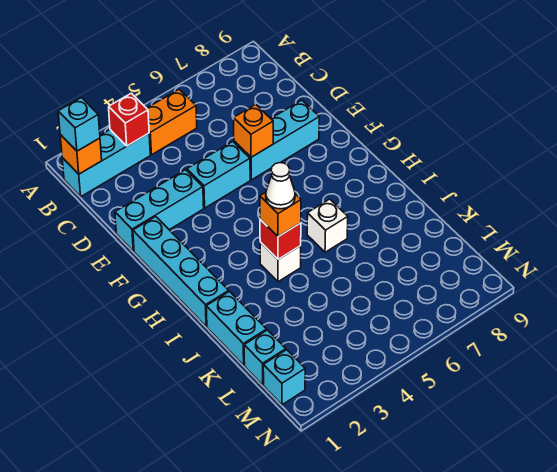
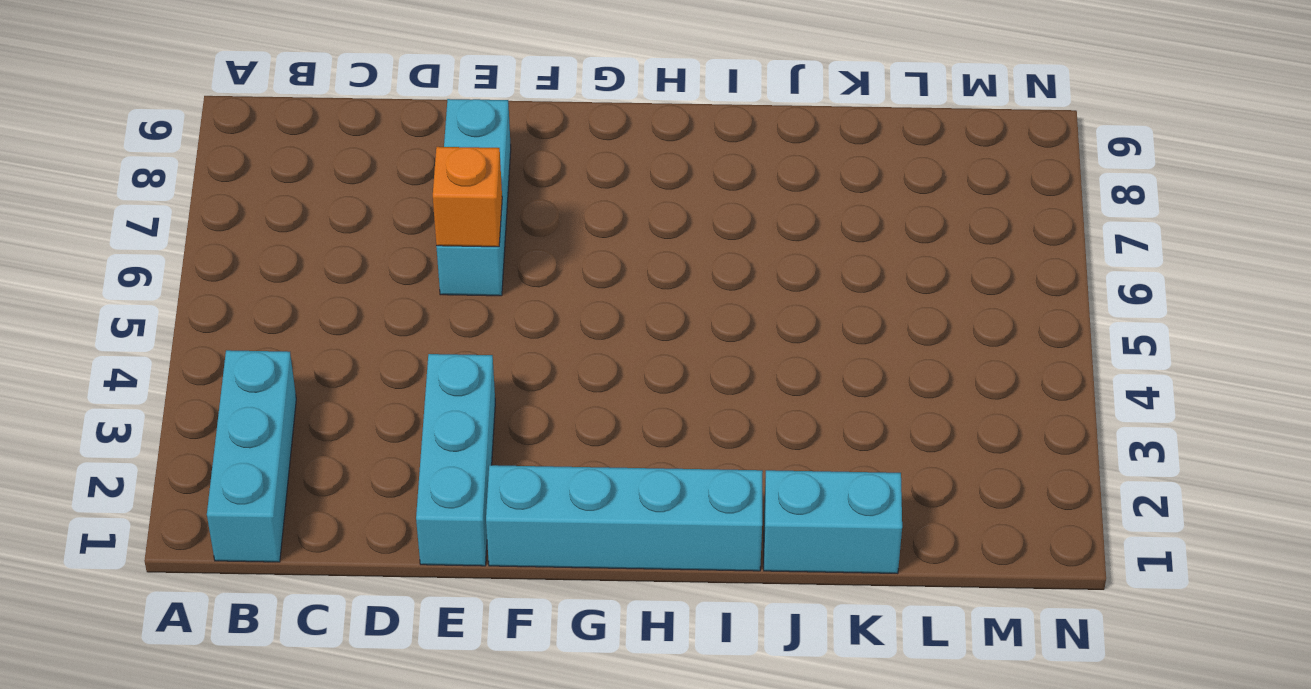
none -> orange 1x2 brick [147,89,197,155]
none -> cyan 1x2 brick [187,142,250,208]
none -> white 1x1 brick [260,242,301,282]

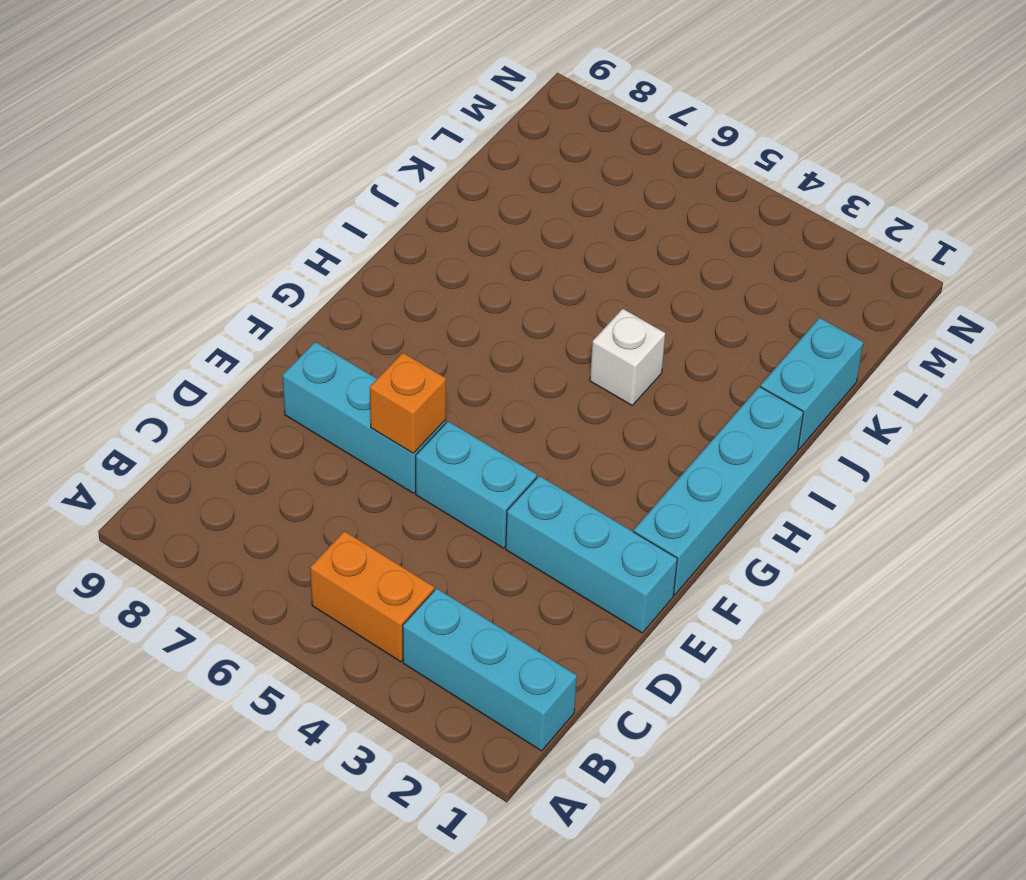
none -> white 1x1 brick [307,199,348,252]
none -> cyan 1x1 brick [244,330,286,385]
none -> cyan 1x1 brick [263,350,305,405]

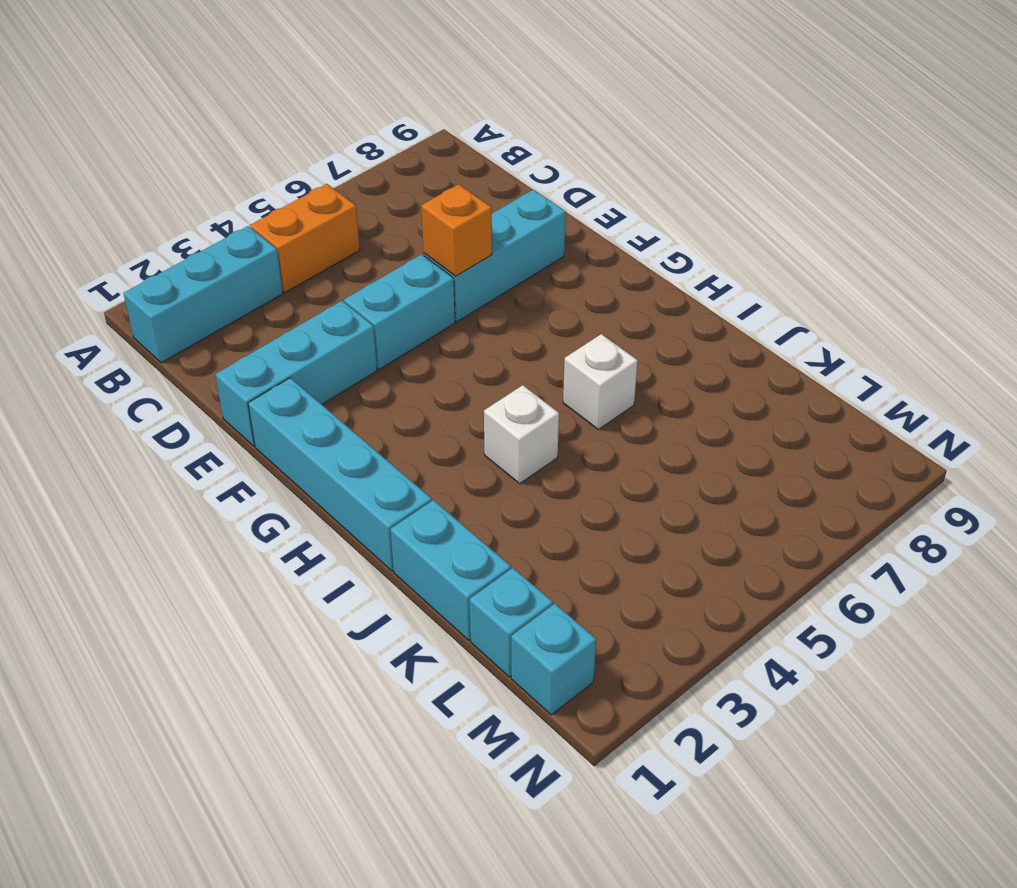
none -> orange 1x1 brick [60,135,102,174]
none -> red 1x1 brick [109,93,149,146]
none -> red 1x1 brick [260,219,301,259]

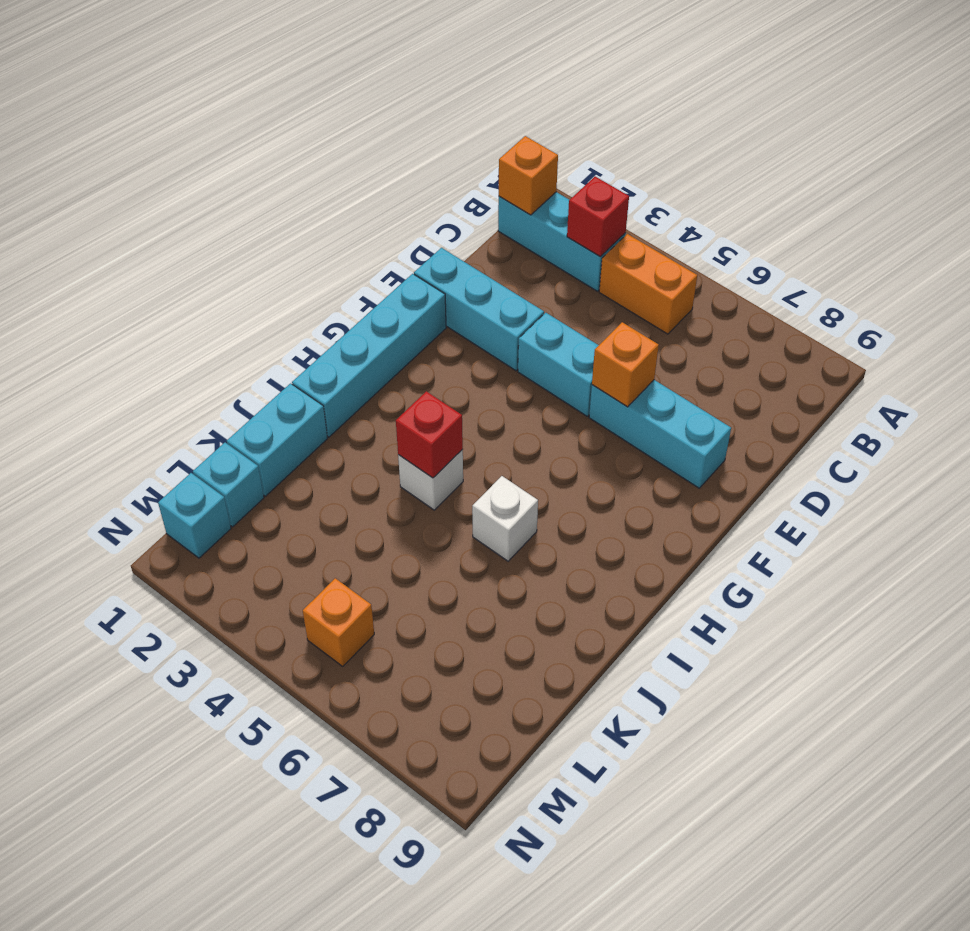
orange 1x1 brick [303,578,374,666] -> orange 1x1 brick moved to [260,192,301,237]
none -> cyan 1x1 brick [58,98,100,151]
none -> white 1x1 cone [266,163,295,209]

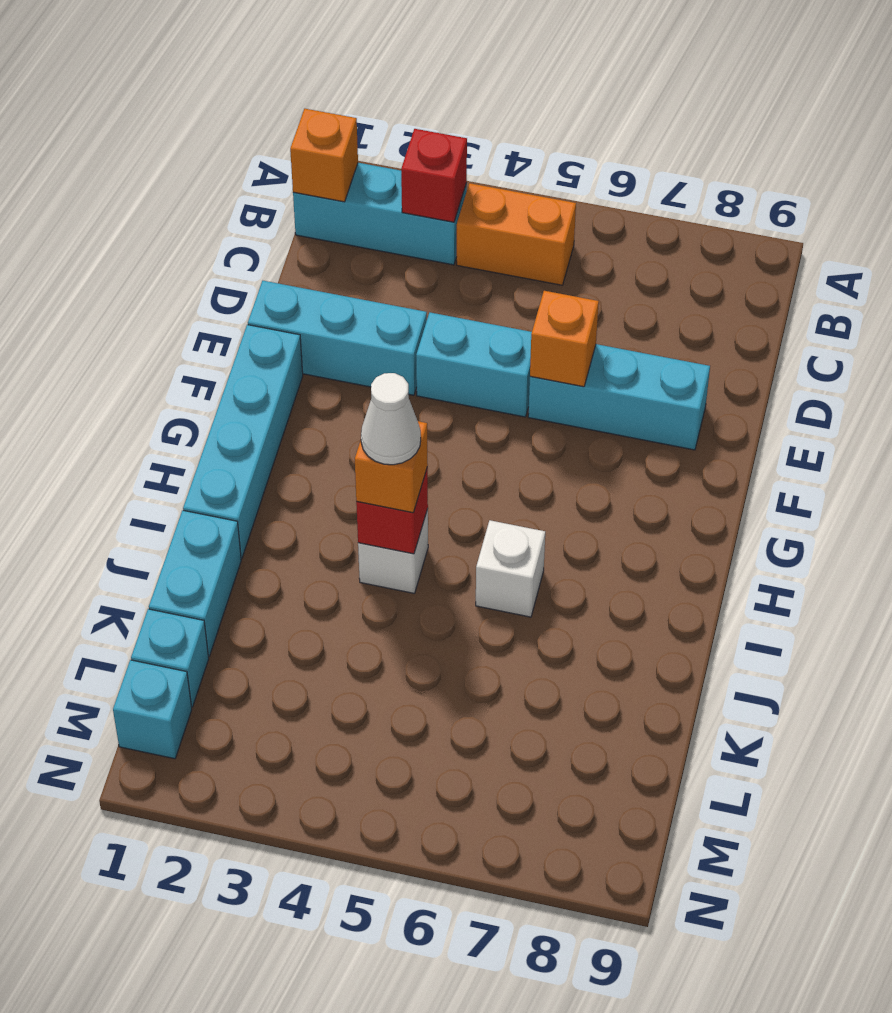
none -> cyan 1x1 brick [58,98,100,151]

